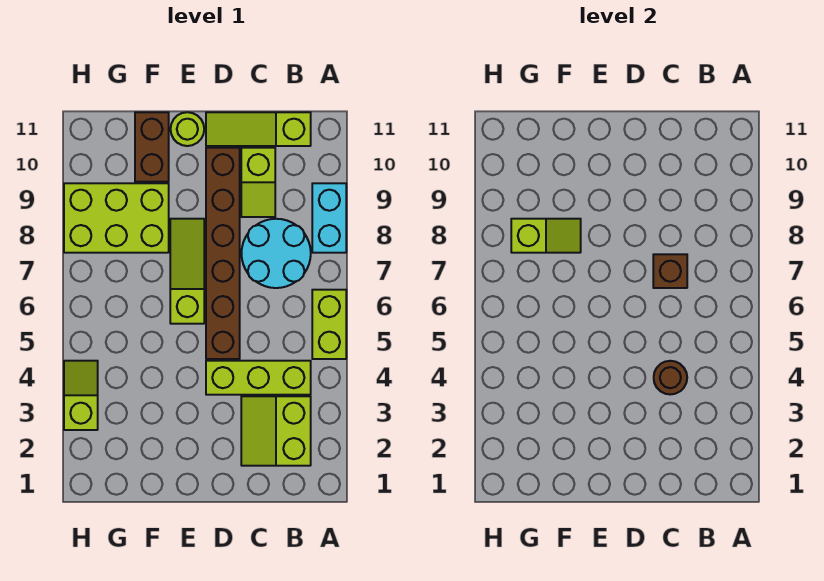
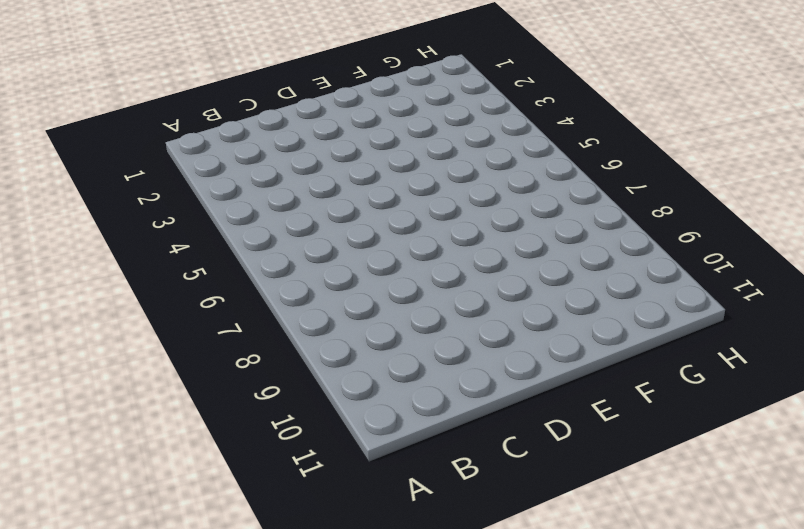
none -> lime 1x2 brick [312,290,346,359]
none -> cyan 1x2 brick [312,183,346,253]
none -> lime 2x2 slope [241,396,311,466]

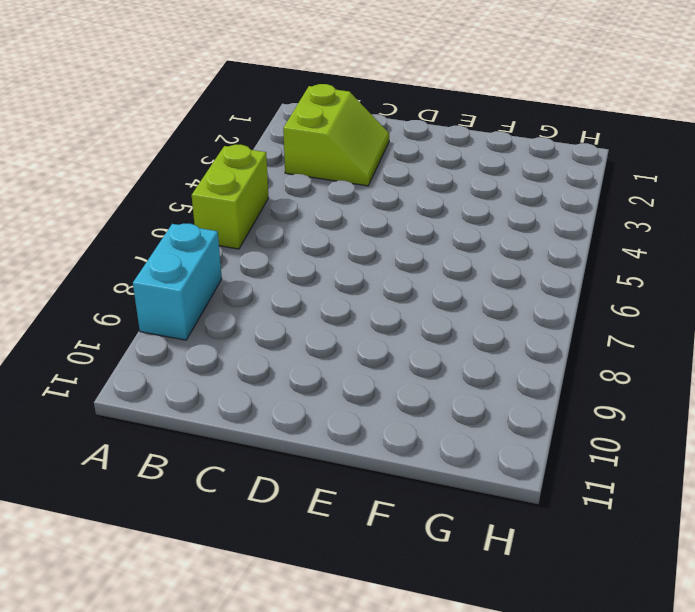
none -> lime 1x3 brick [206,361,311,395]
none -> cyan 2x2 round brick [242,219,311,288]
none -> lime 1x3 slope [206,112,311,146]

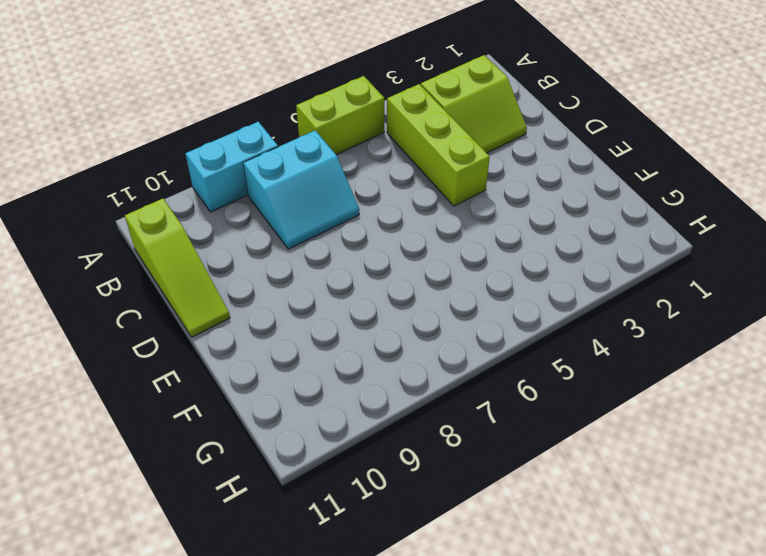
cyan 2x2 slope [243,131,359,249] -> cyan 2x2 round brick [242,219,311,288]
none -> lime 1x2 slope [241,148,275,217]
none -> brown 1x6 brick [206,148,240,359]
none -> lime 1x3 slope [170,219,204,324]

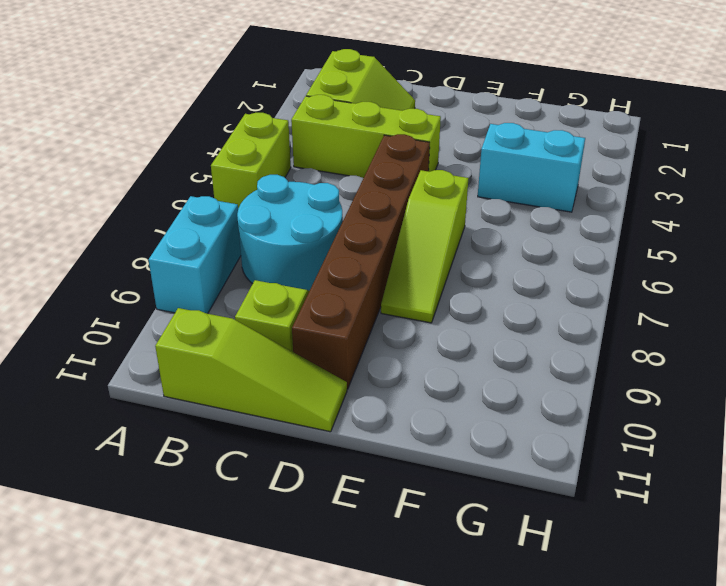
cyan 1x2 brick [478,123,585,212] -> none
none -> lime 1x1 round brick [171,112,204,146]
none -> lime 2x3 brick [64,183,169,253]
none -> brown 1x2 brick [135,112,169,182]

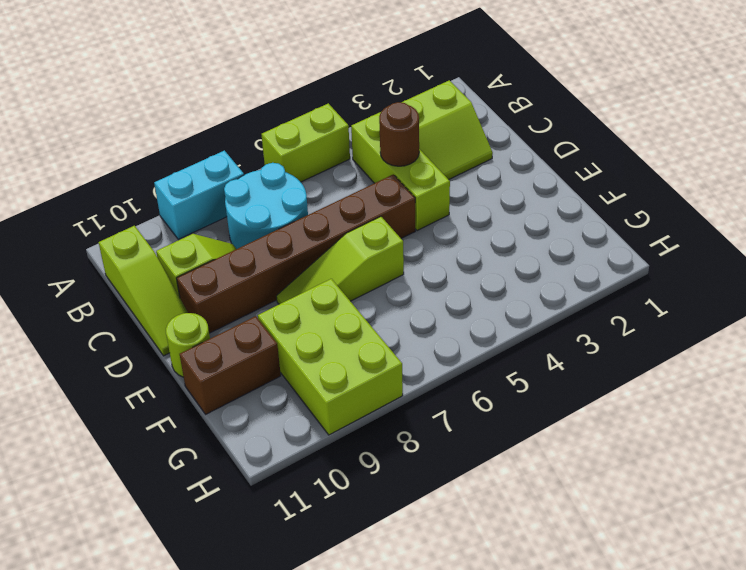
none -> lime 1x2 slope [64,361,98,430]
none -> brown 1x1 brick [653,254,687,288]
none -> lime 1x2 slope [511,219,581,253]

